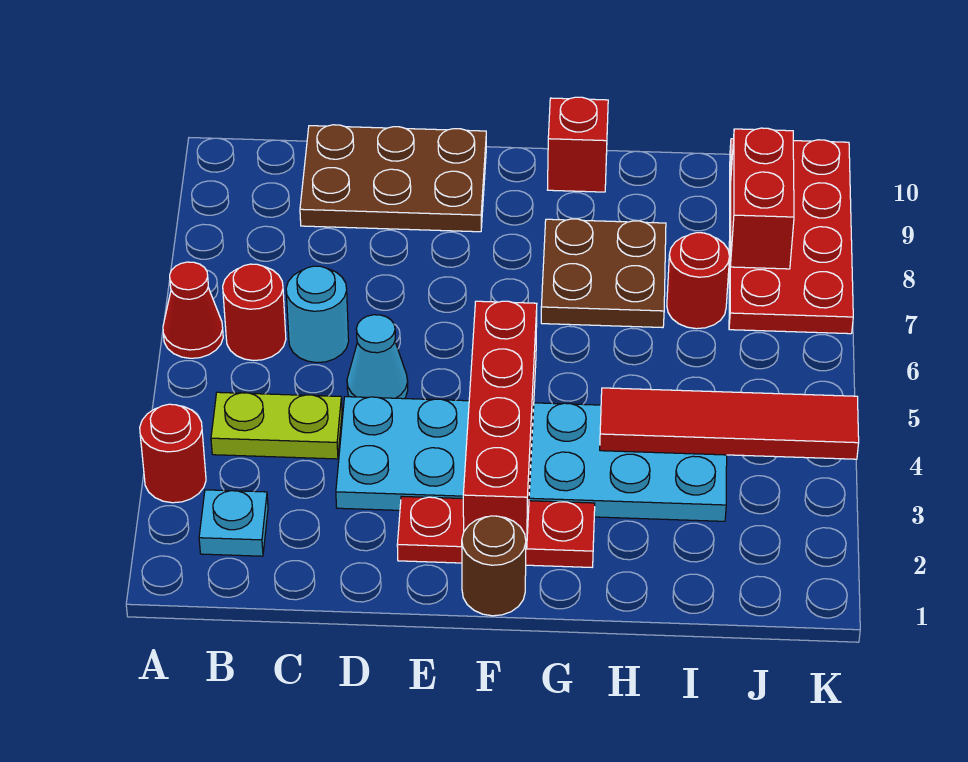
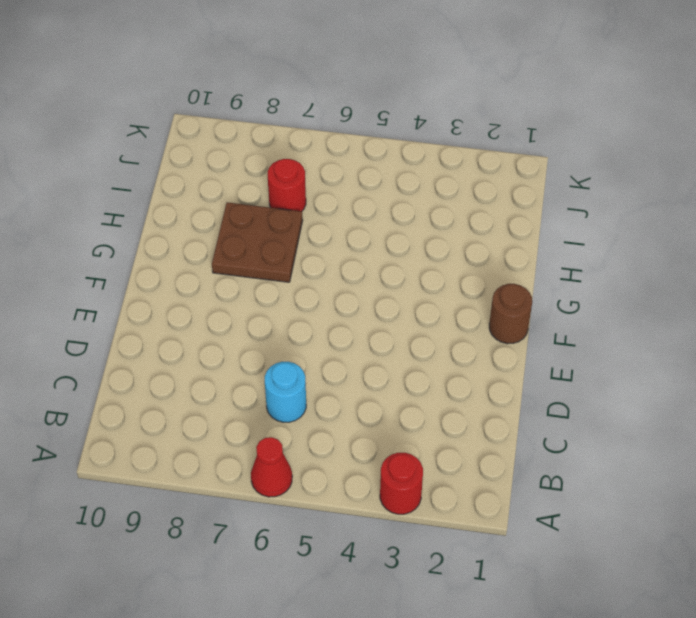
none -> cyan 1x1 plate [199,490,268,556]
none -> lime 1x2 plate [211,392,342,459]
none -> red 1x1 round brick [223,264,286,361]

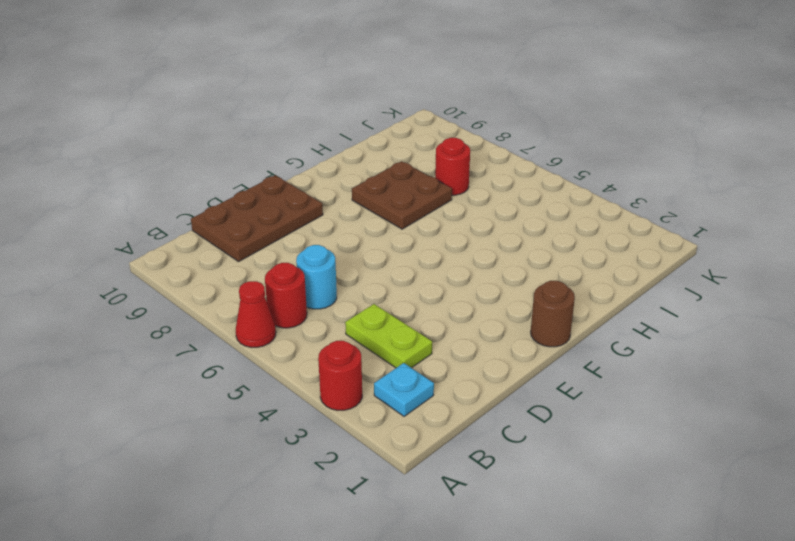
lime 1x2 plate [345,304,432,368] -> lime 1x2 plate turned to [211,392,342,459]
none -> cyan 2x6 plate [336,397,727,521]
none -> cyan 1x1 cone [347,315,408,399]
none -> red 1x3 plate [397,496,595,567]

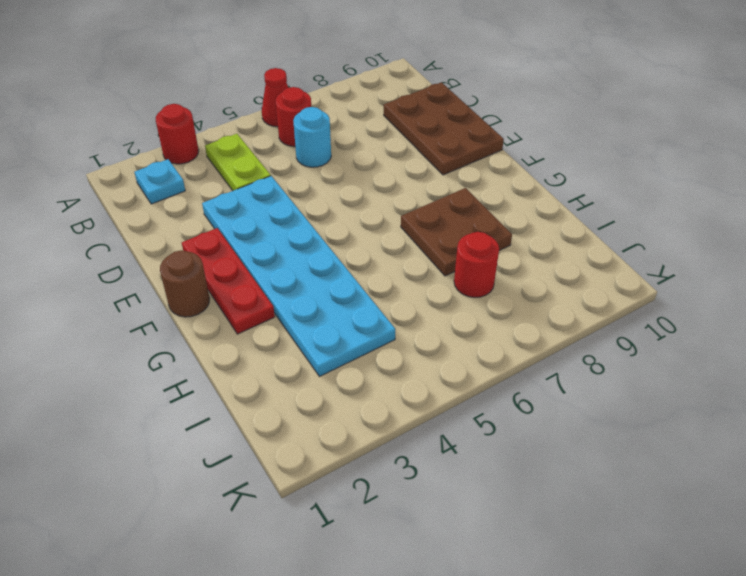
none -> cyan 1x1 cone [347,315,408,399]
none -> red 1x1 brick [548,97,608,192]
none -> red 2x4 plate [729,139,853,334]

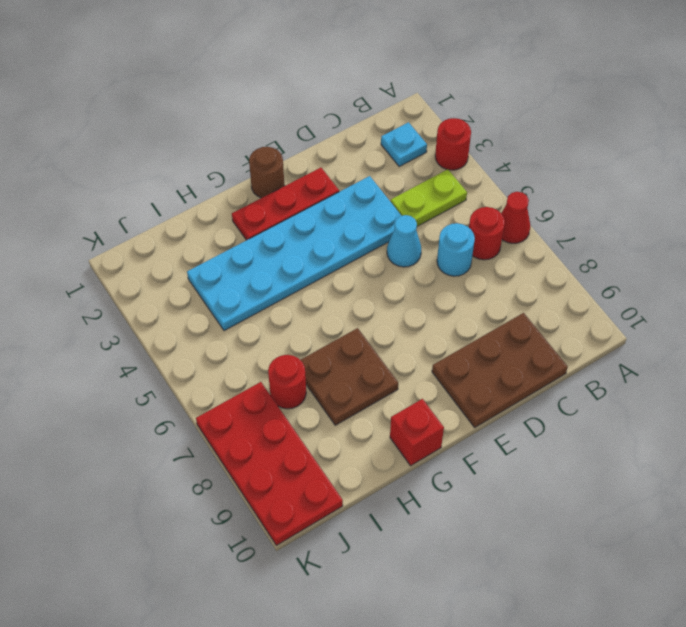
none -> red 1x4 brick [463,301,537,548]
none -> red 1x4 tile [600,388,859,459]
none -> red 1x2 brick [730,128,794,269]

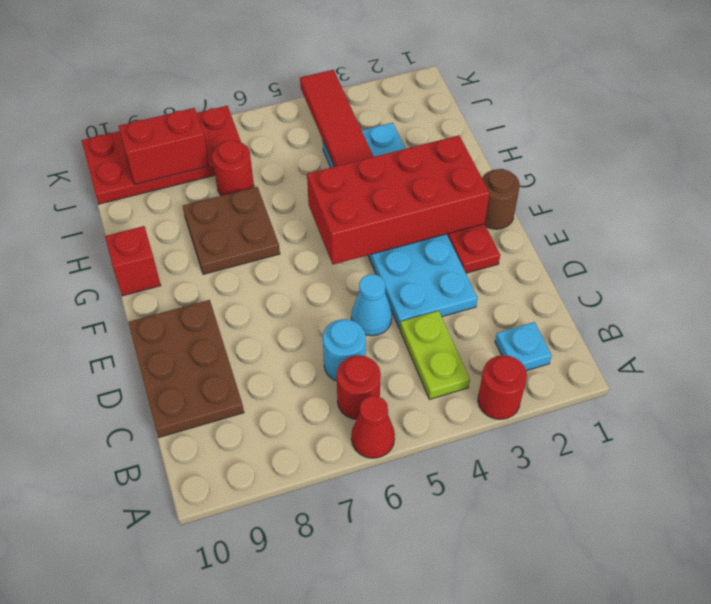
red 2x4 brick [307,136,490,264] -> red 1x4 brick [463,301,537,548]

